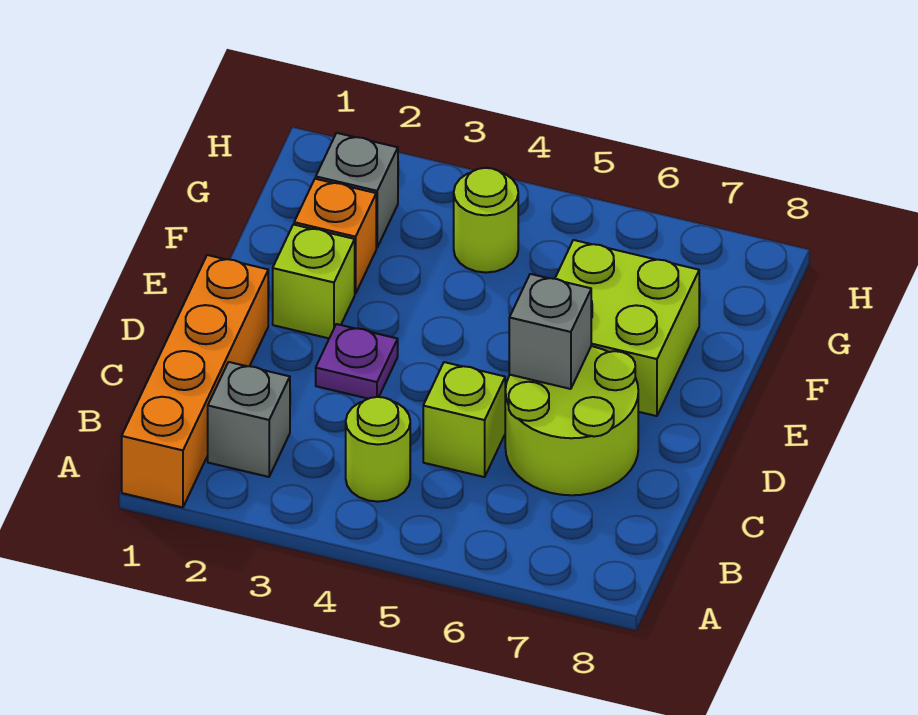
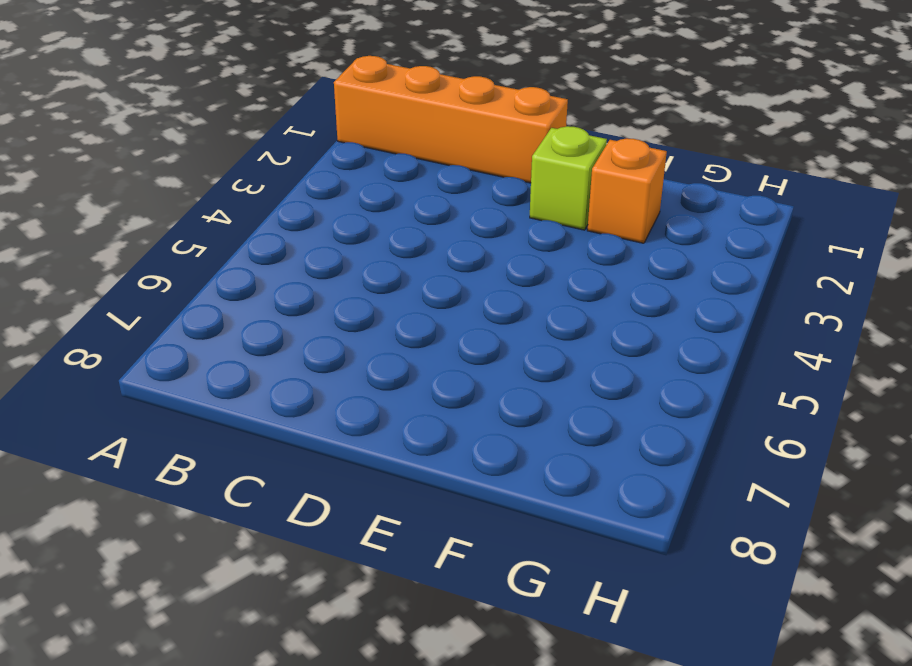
none -> grey 1x1 brick [208,362,290,477]
none -> lime 1x1 round brick [346,397,410,502]
none -> lime 1x1 brick [423,362,505,477]

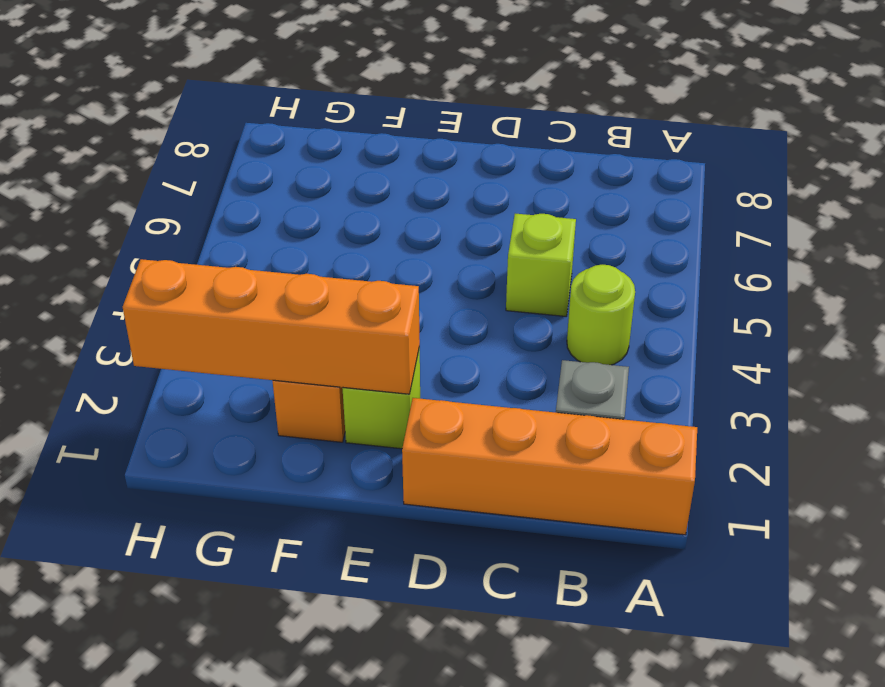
orange 1x4 brick [123,259,420,394] -> none
none -> lime 2x2 round brick [505,346,638,495]
none -> purple 1x1 plate [316,324,398,399]
none -> lime 2x2 brick [555,240,699,416]

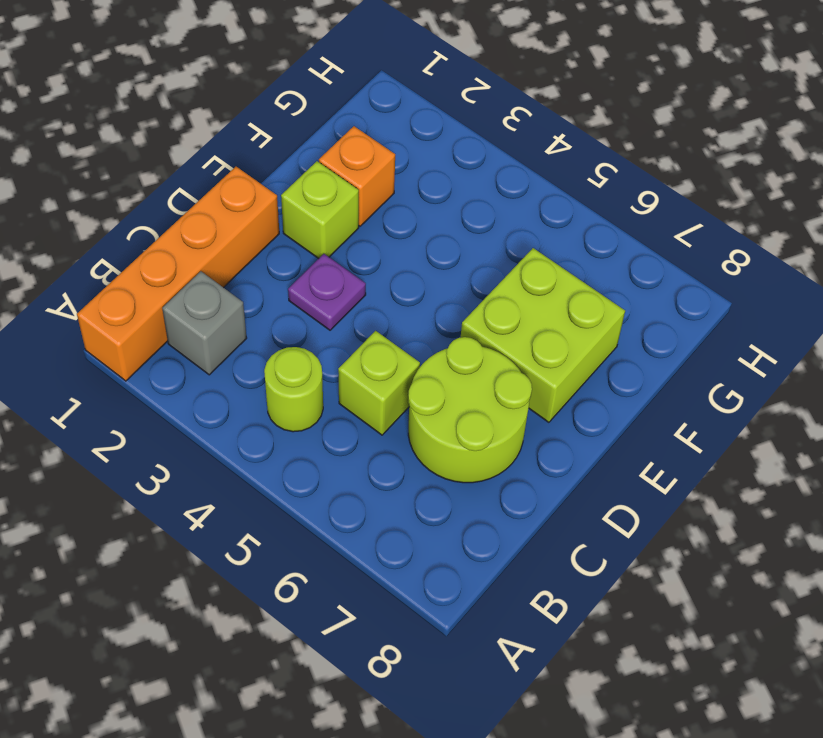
none -> grey 1x1 brick [316,133,398,248]
none -> lime 1x1 round brick [454,168,518,273]
none -> grey 1x1 brick [509,274,591,389]

